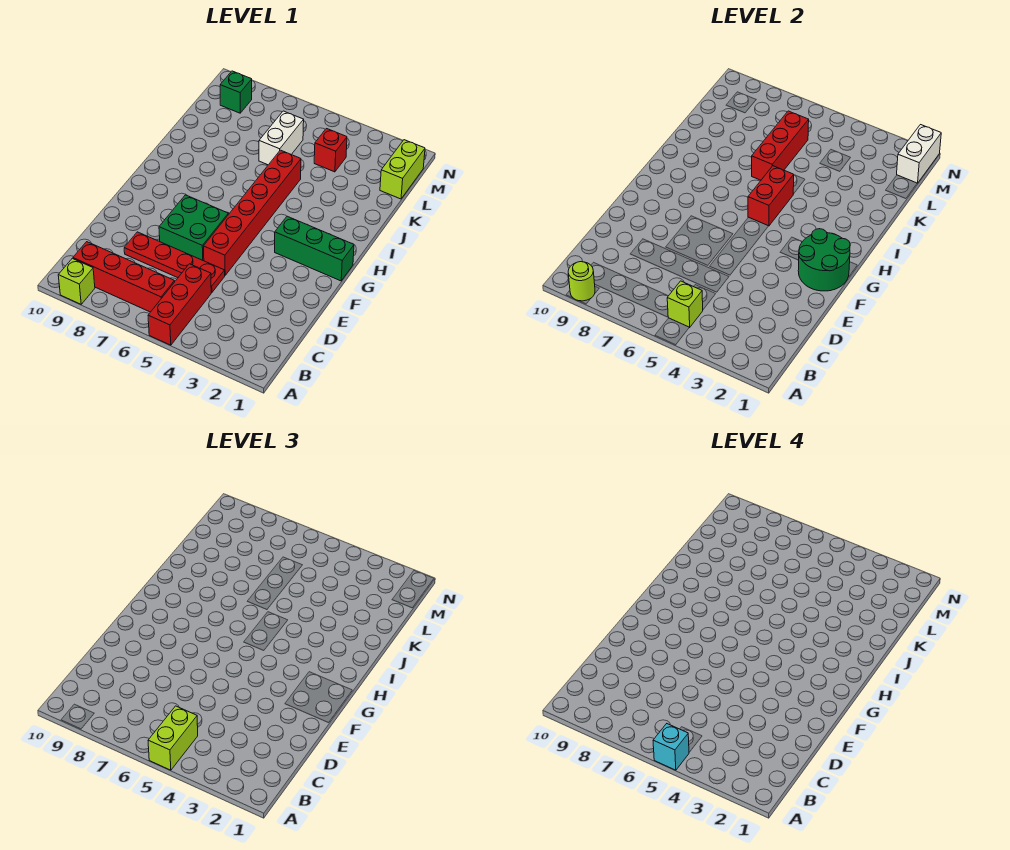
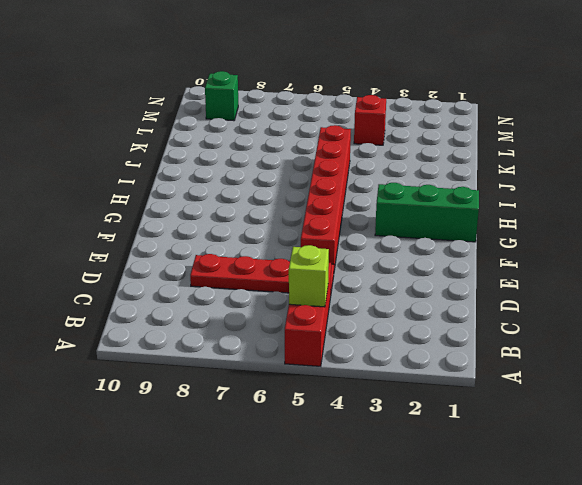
none -> lime 1x1 brick [58,258,95,304]
none -> red 1x4 brick [73,242,175,312]
none -> green 2x2 brick [159,195,228,261]

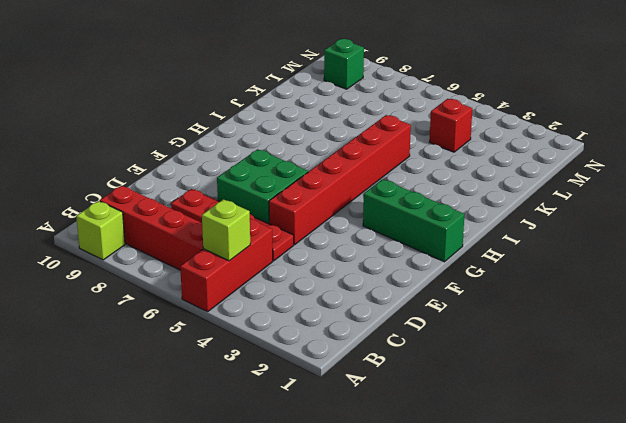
none -> white 1x2 brick [259,111,304,165]
none -> lime 1x2 brick [380,140,425,199]
none -> lime 1x1 round brick [568,262,595,301]

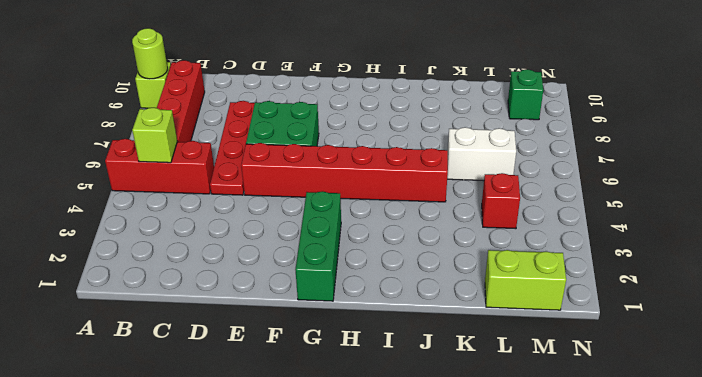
none -> green 2x2 round brick [798,229,850,291]
none -> red 1x2 brick [748,166,794,226]
none -> red 1x3 brick [752,111,809,180]

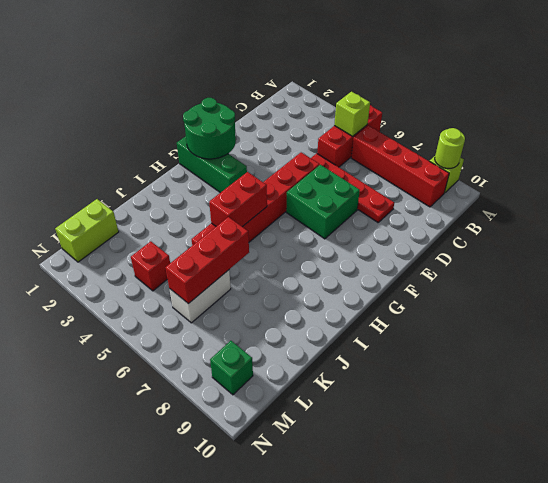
none -> white 1x2 brick [897,125,941,183]
none -> lime 1x2 brick [148,706,198,770]
none -> cyan 1x1 brick [653,724,689,770]

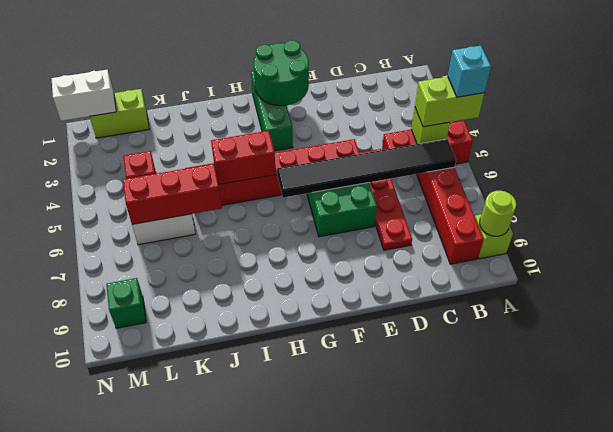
black 1x6 tile [277,139,456,198] -> none

